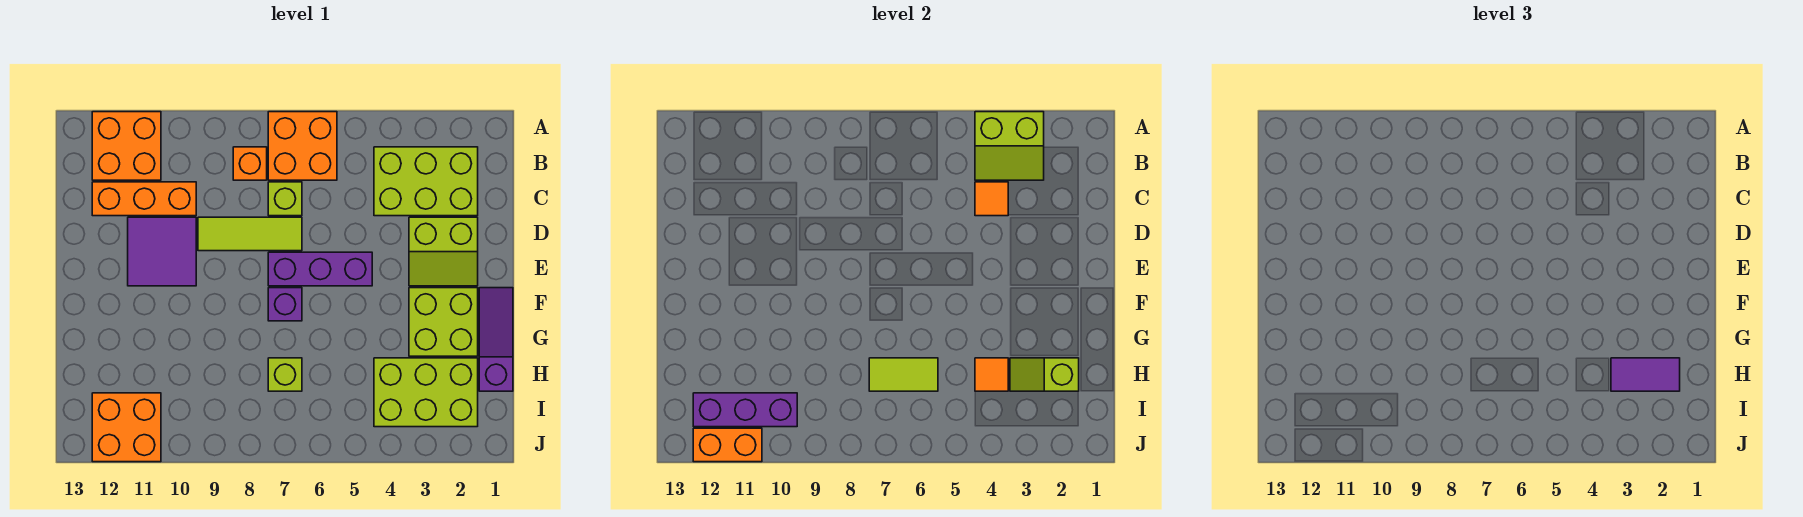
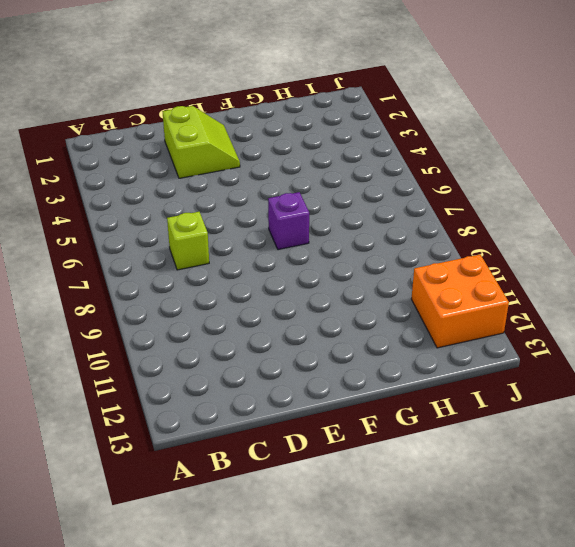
none -> orange 2x2 brick [268,112,337,180]
none -> orange 2x2 brick [92,112,161,180]
none -> lime 2x3 brick [374,147,478,216]

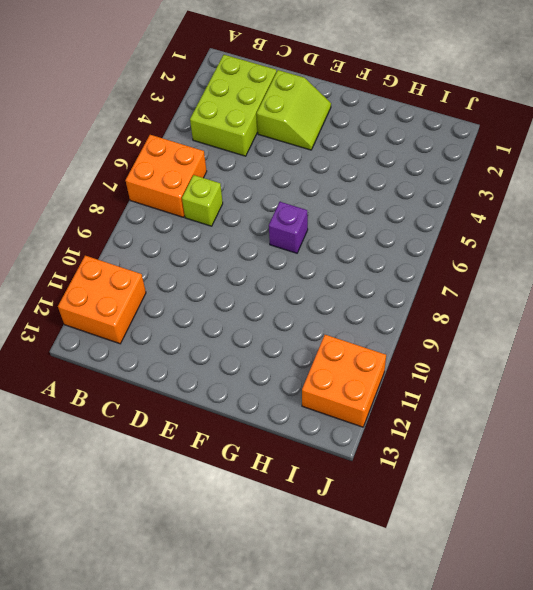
none -> orange 1x1 brick [233,147,267,180]
none -> orange 1x3 brick [92,182,196,216]
none -> lime 1x3 tile [198,217,302,251]

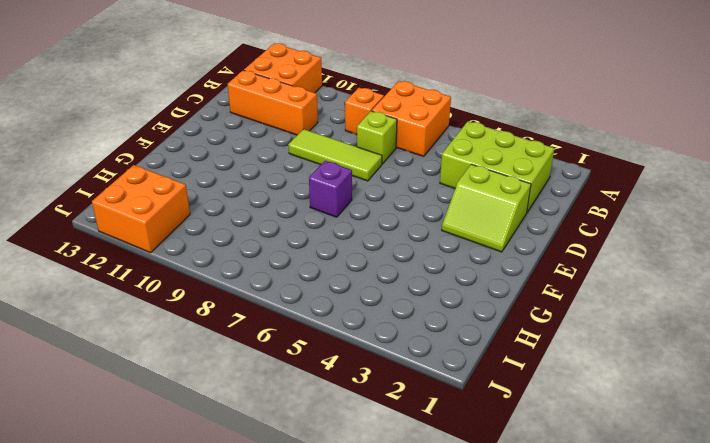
none -> purple 2x2 tile [128,217,196,286]
none -> purple 1x3 brick [268,252,372,286]
none -> purple 1x3 slope [479,288,513,391]

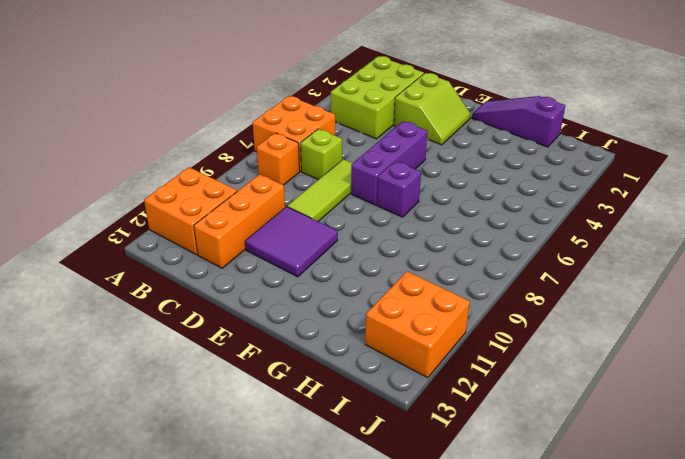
none -> lime 2x2 brick [409,288,478,356]
none -> lime 2x3 brick [374,358,478,427]
none -> lime 1x1 brick [268,358,302,391]

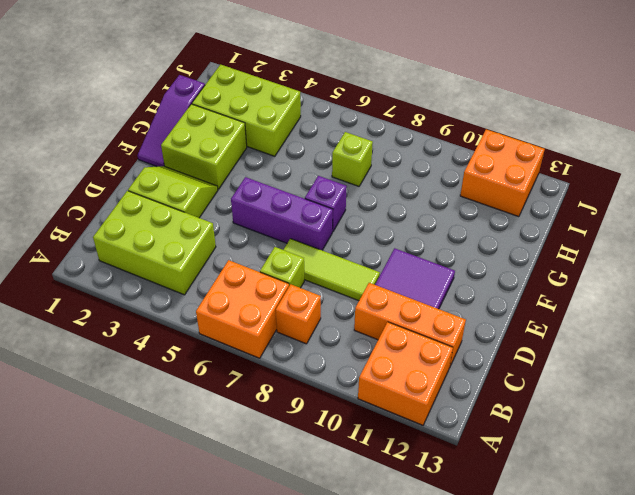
none -> lime 2x2 slope [975,112,1044,180]
none -> orange 1x1 tile [975,182,1008,216]
none -> lime 1x2 slope [1010,358,1079,391]

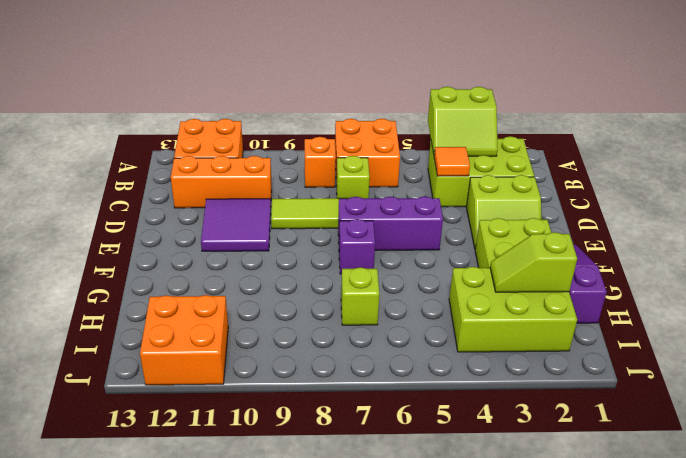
none -> orange 1x1 tile [975,358,1008,391]
none -> lime 1x2 tile [869,358,938,391]
none -> purple 1x3 brick [693,393,797,427]

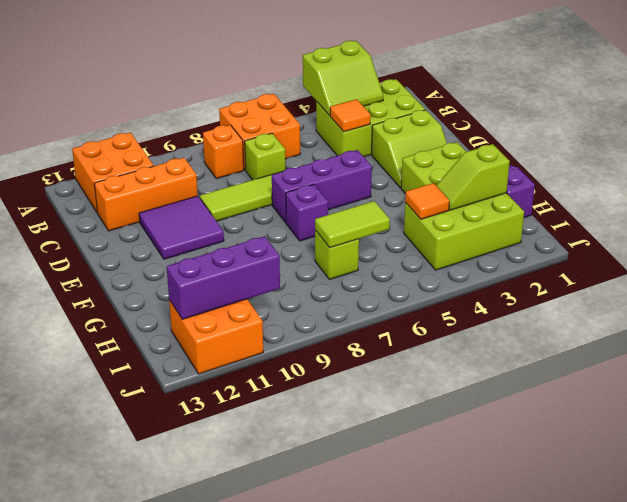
none -> orange 1x2 brick [693,428,762,462]
none -> purple 1x2 tile [1611,358,1680,391]

